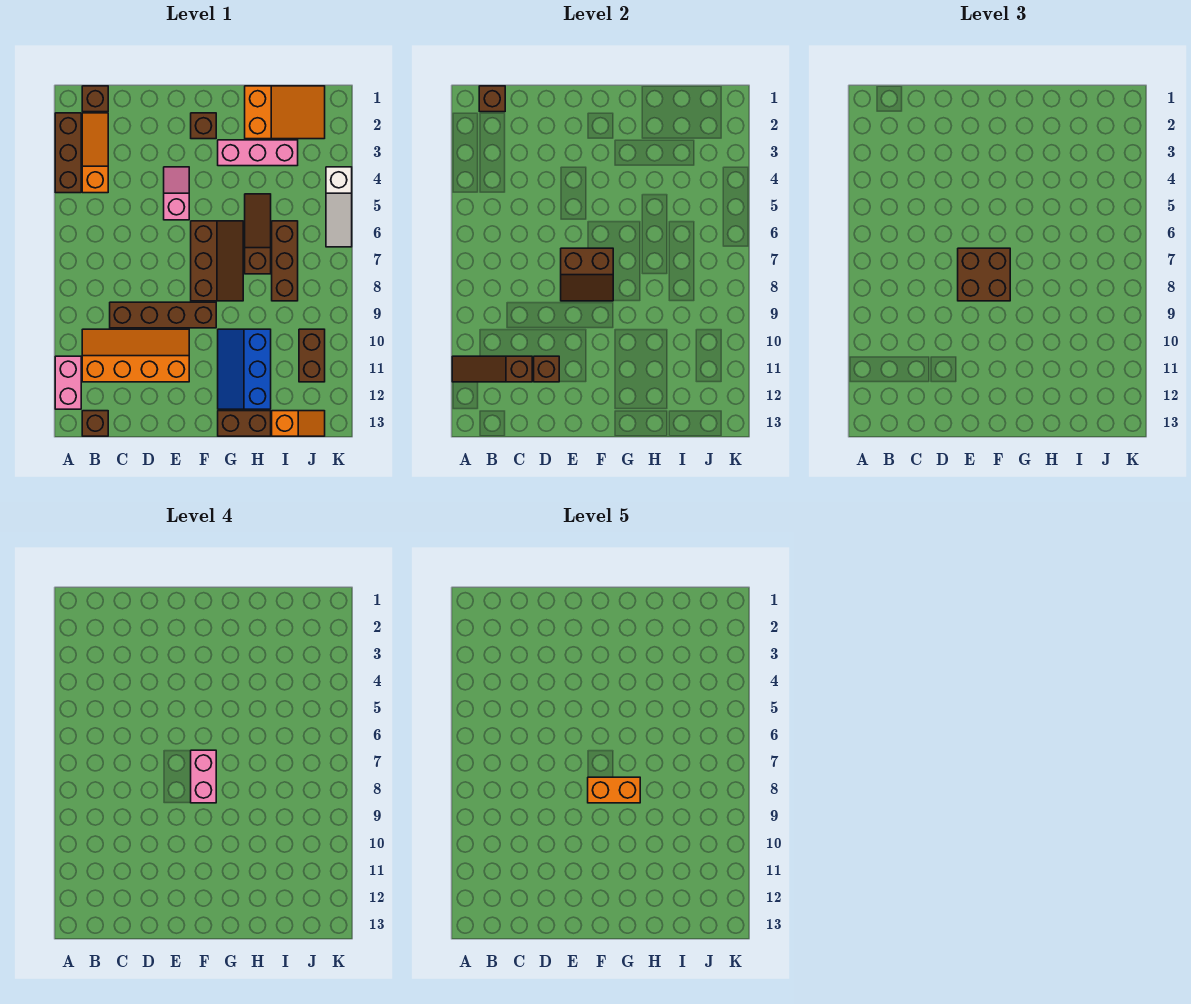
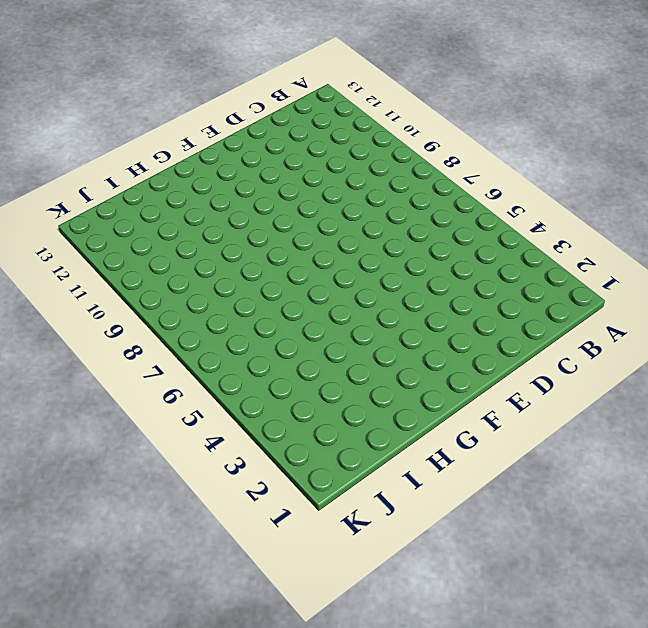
none -> brown 1x3 brick [55,113,81,193]
none -> pink 1x2 brick [55,356,81,409]
none -> brown 1x1 brick [82,86,108,112]

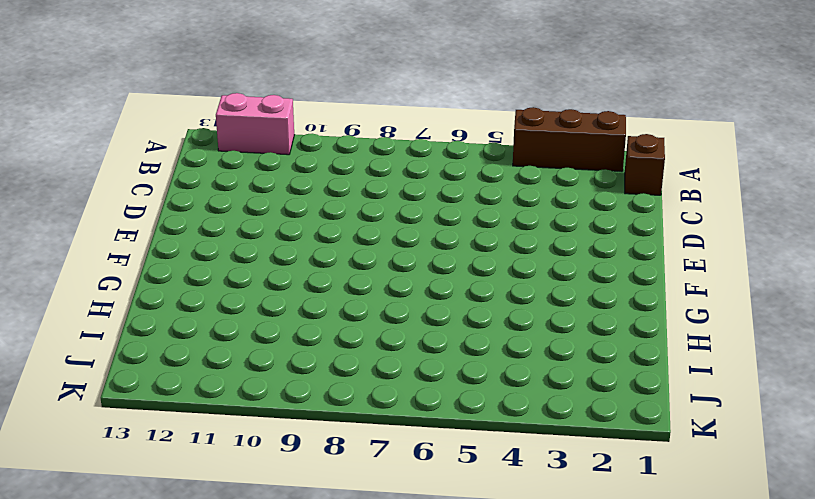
none -> orange 1x3 slope [82,113,108,193]
none -> orange 2x4 slope [82,329,189,382]
none -> brown 1x1 brick [82,411,108,436]

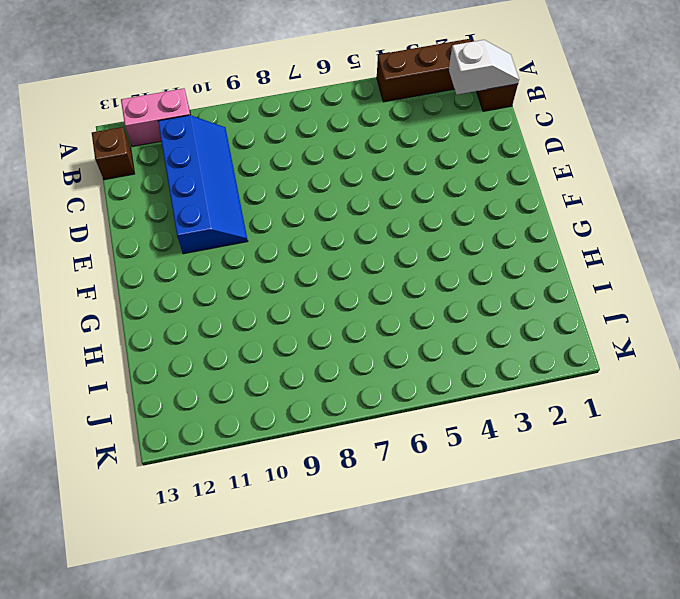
white 1x2 slope [449,40,519,95] -> brown 1x1 brick [479,86,505,112]
blue 2x4 slope [158,115,248,254] -> orange 2x4 slope [82,329,189,382]
none -> orange 1x3 slope [82,113,108,193]
none -> brown 1x4 brick [110,302,216,328]
none -> pink 1x2 slope [164,167,189,220]

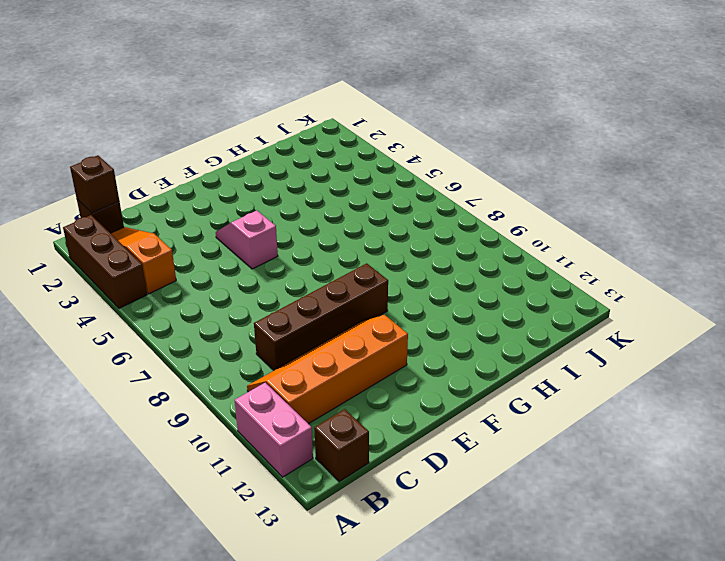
none -> brown 1x1 brick [191,113,216,139]
none -> brown 2x3 slope [191,221,243,301]
none -> pink 1x3 brick [218,140,298,166]

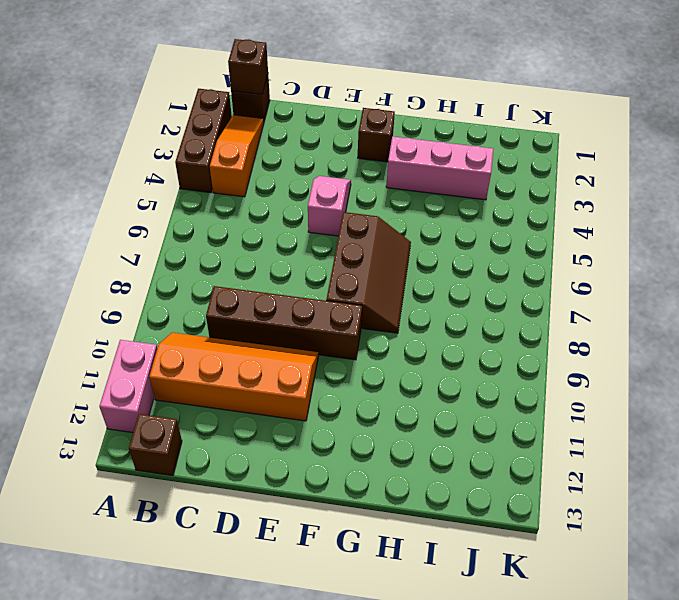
none -> blue 2x3 slope [218,329,271,409]
none -> brown 1x2 brick [218,411,271,436]
none -> orange 2x3 slope [245,86,325,139]

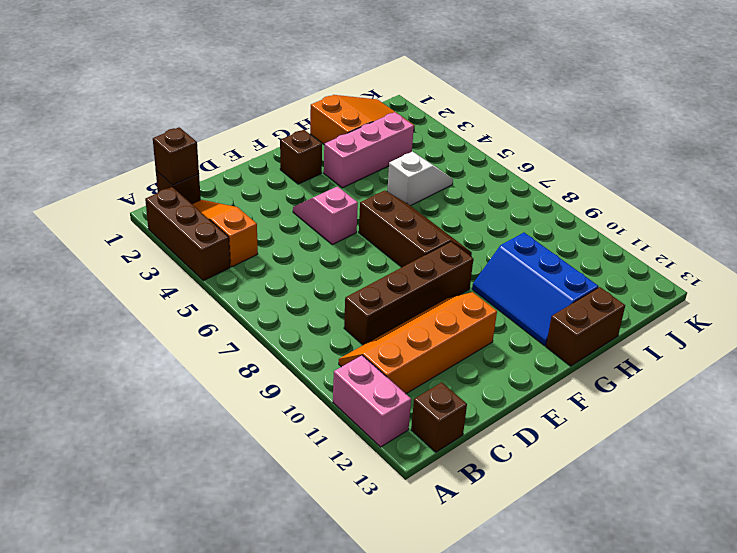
white 1x2 slope [387,152,453,206] -> brown 1x3 slope [245,194,271,274]
none -> brown 1x3 brick [272,221,298,301]
none -> orange 1x2 slope [272,411,325,436]
none -> brown 1x2 brick [299,329,325,382]

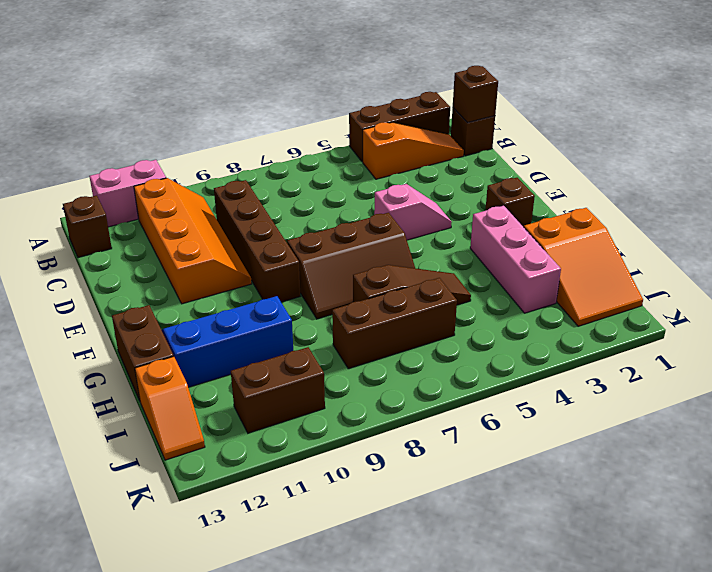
none -> white 1x3 slope [326,167,352,247]
none -> brown 1x3 slope [452,356,532,382]
none -> brown 1x1 brick [534,356,559,382]

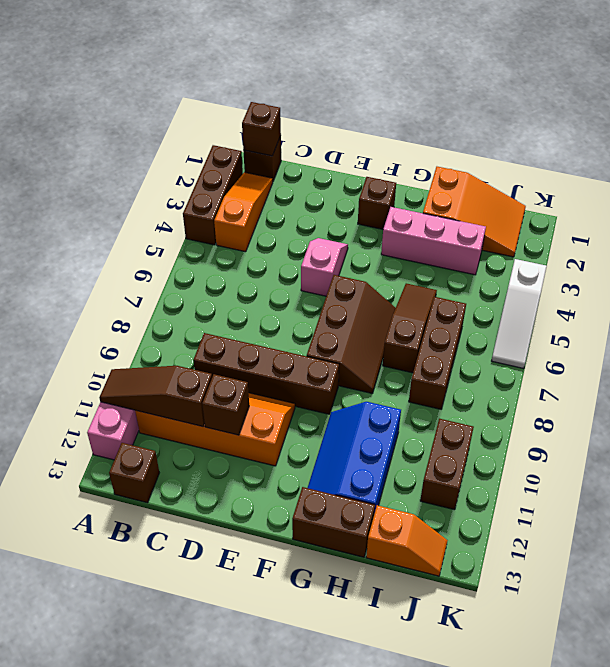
none -> brown 2x2 slope [561,248,613,301]
none -> brown 2x2 brick [958,248,1010,301]
none -> pink 1x2 brick [191,750,216,803]

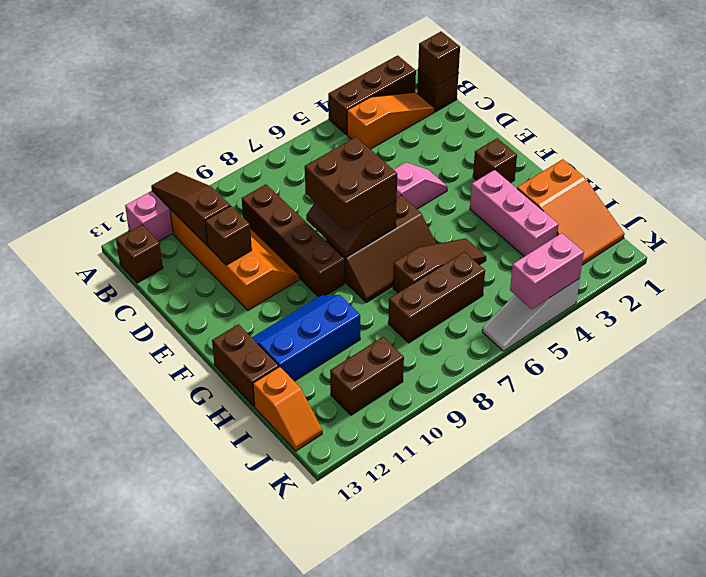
pink 1x2 brick [510,233,584,309] -> pink 1x2 brick moved to [191,750,216,803]
none -> orange 1x2 brick [588,777,640,803]

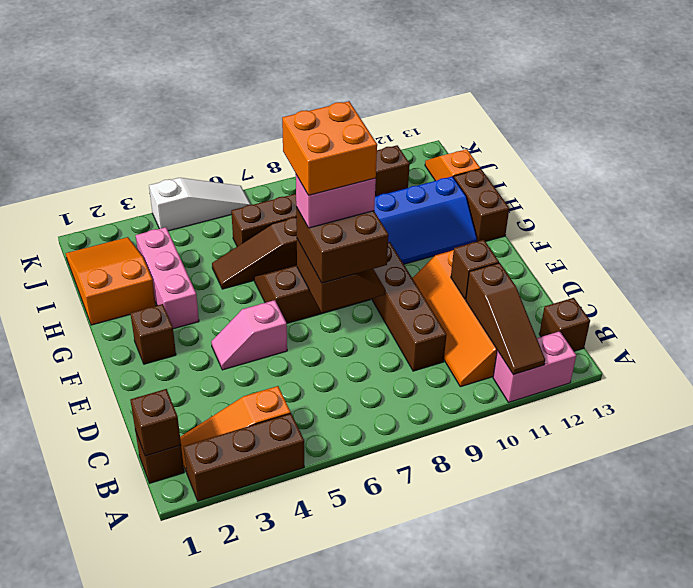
orange 2x2 brick [282,101,377,195] -> orange 1x2 brick [588,777,640,803]

